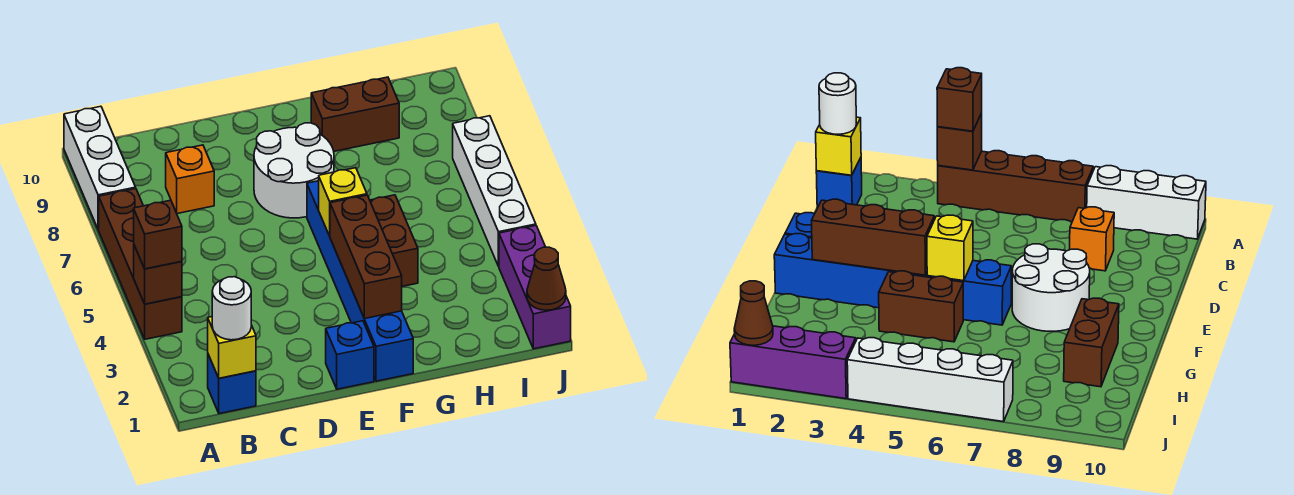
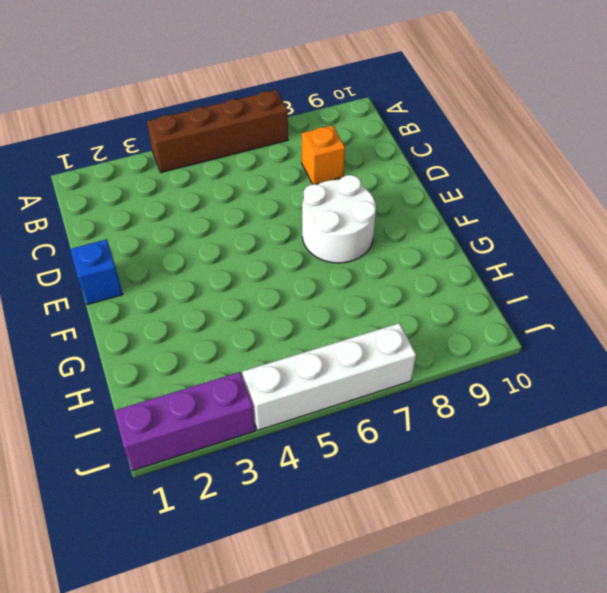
none -> white 1x3 brick [64,106,136,230]
none -> blue 1x1 brick [208,355,256,414]
none -> blue 1x6 brick [307,181,413,381]

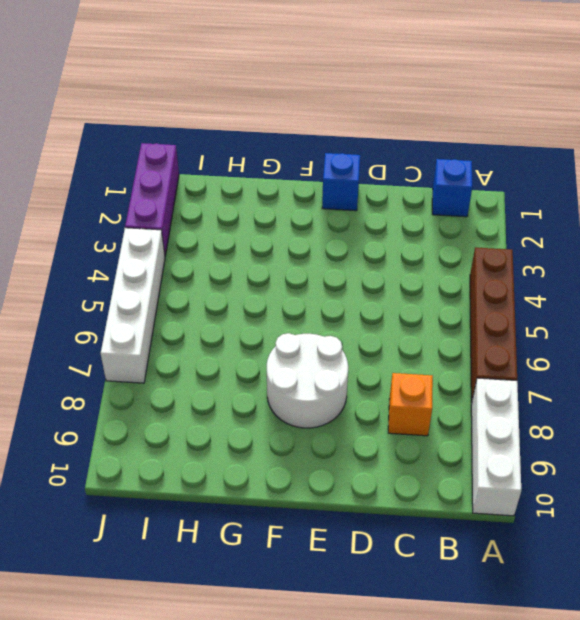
none -> blue 1x6 brick [307,181,413,381]
none -> brown 1x2 brick [370,195,418,286]
none -> brown 1x2 brick [311,77,399,151]

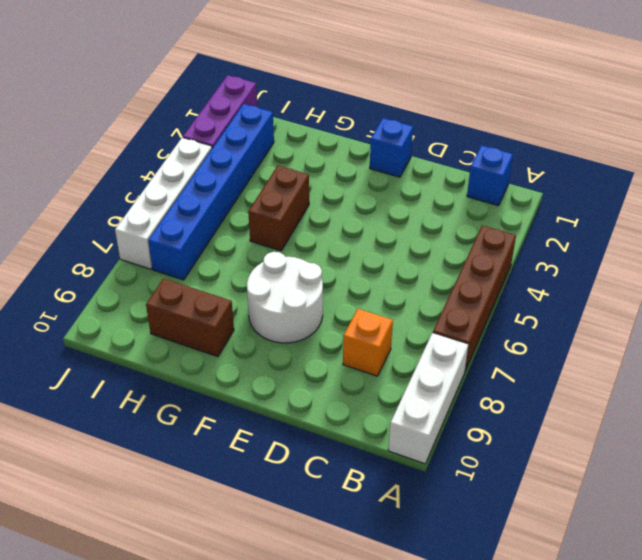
blue 1x6 brick [148,104,274,280] -> blue 1x6 brick moved to [307,181,413,381]
none -> brown 1x1 brick [134,246,182,304]
none -> yellow 1x1 brick [208,317,256,378]
none -> brown 1x3 brick [330,195,402,319]

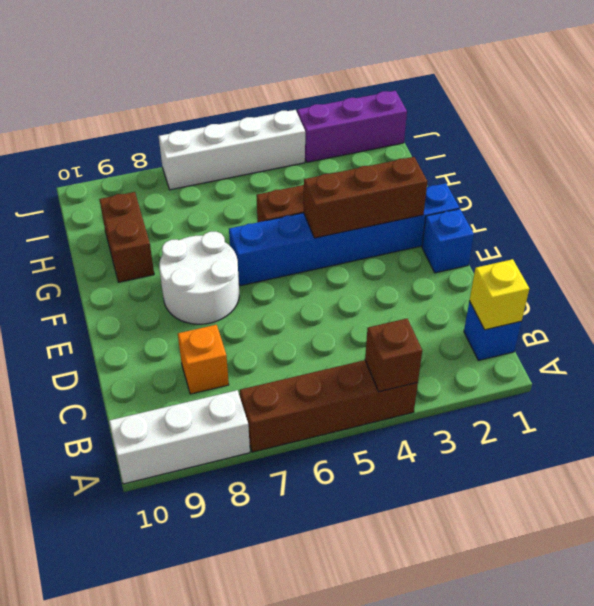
none -> yellow 1x1 brick [319,168,367,236]
none -> brown 1x1 cone [527,247,566,310]
none -> brown 1x1 brick [134,200,182,269]

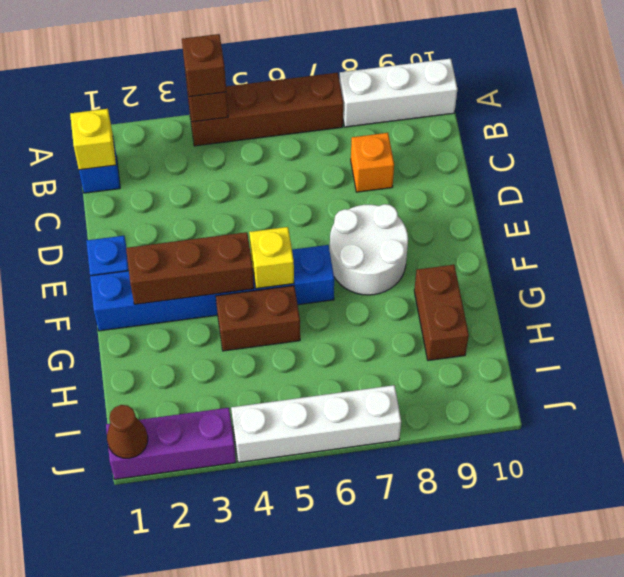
none -> white 1x1 round brick [212,277,251,340]

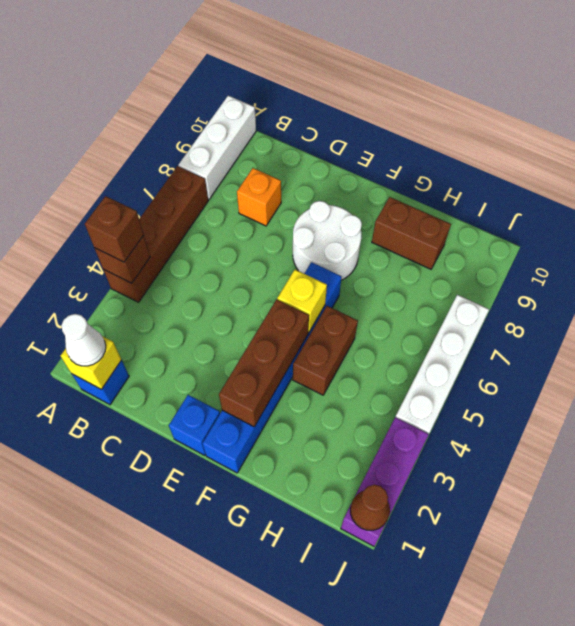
white 1x1 cone [61,314,106,366] -> white 1x1 round brick [212,277,251,340]

